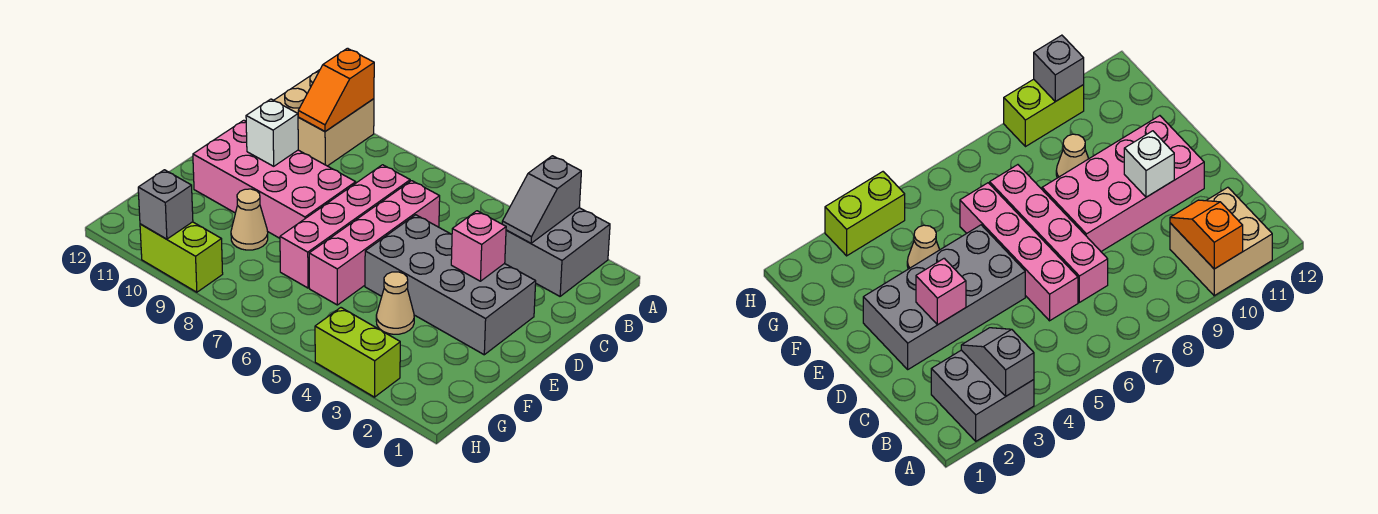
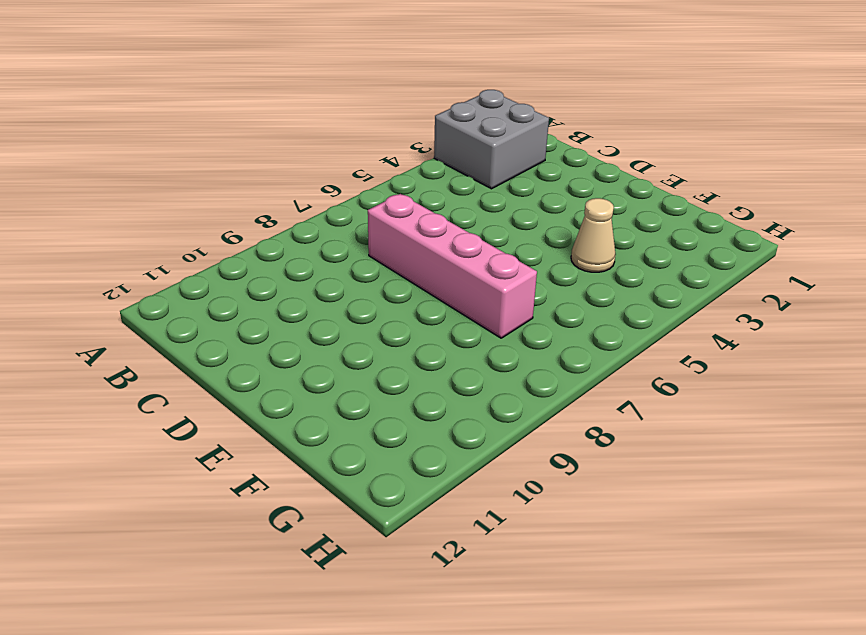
none -> tan 2x2 brick [274,70,374,166]
none -> pink 1x4 brick [309,181,440,305]
none -> grey 2x4 brick [365,215,536,355]

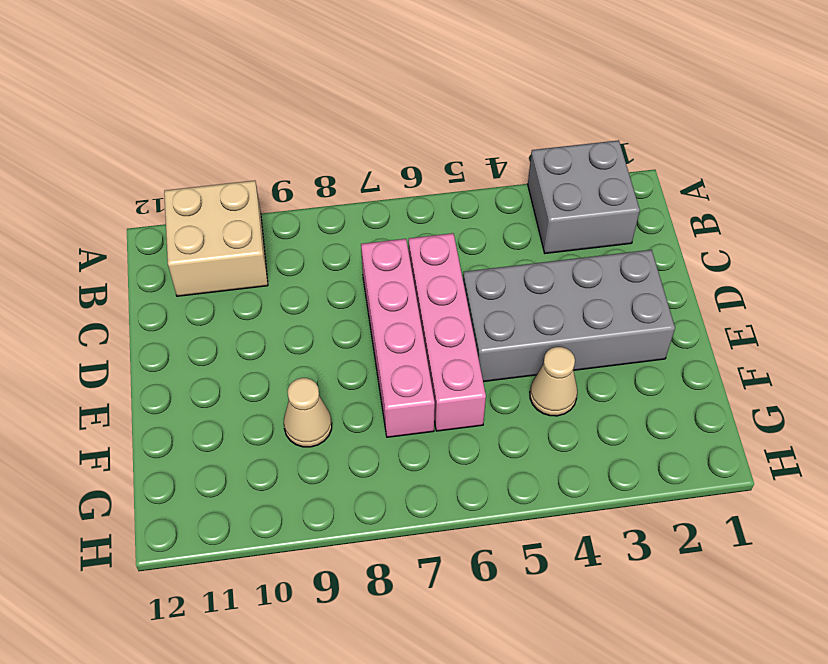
none -> pink 2x4 brick [193,120,356,238]
none -> lime 1x2 brick [315,308,400,397]
none -> lime 1x2 brick [140,222,223,292]

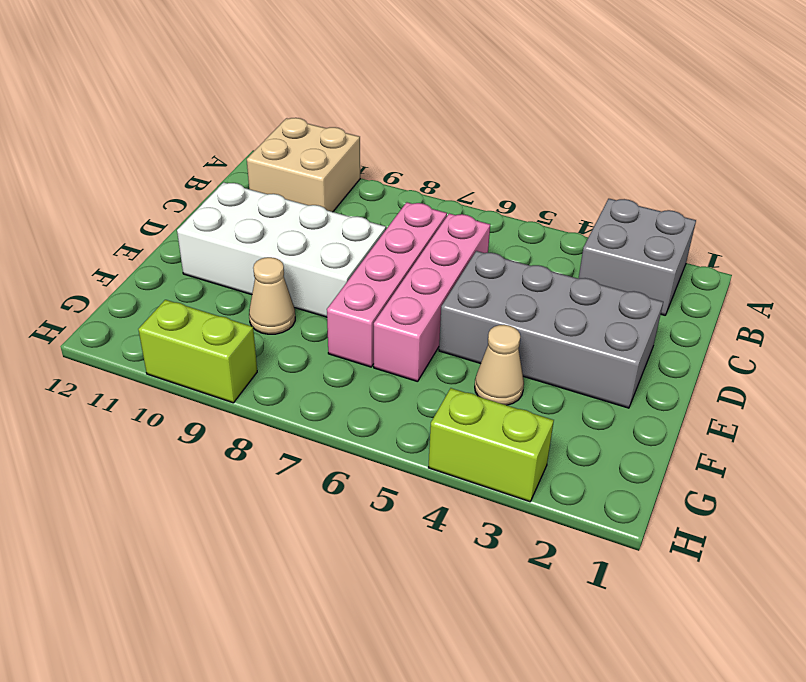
white 2x4 brick [177,182,386,317] -> pink 2x4 brick [193,120,356,238]
none -> grey 1x2 slope [502,156,581,243]
none -> orange 1x2 slope [298,48,374,131]
none -> pink 1x1 brick [451,211,506,281]

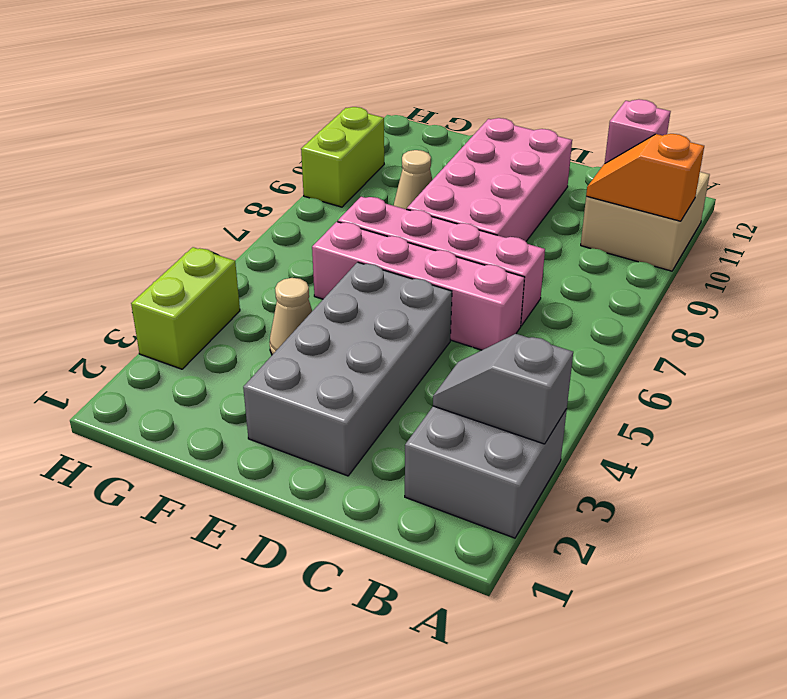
pink 1x1 brick [605,99,671,163] -> pink 1x1 brick moved to [451,211,506,281]
none -> white 1x1 brick [246,99,298,166]
none -> grey 1x1 brick [138,170,193,239]

